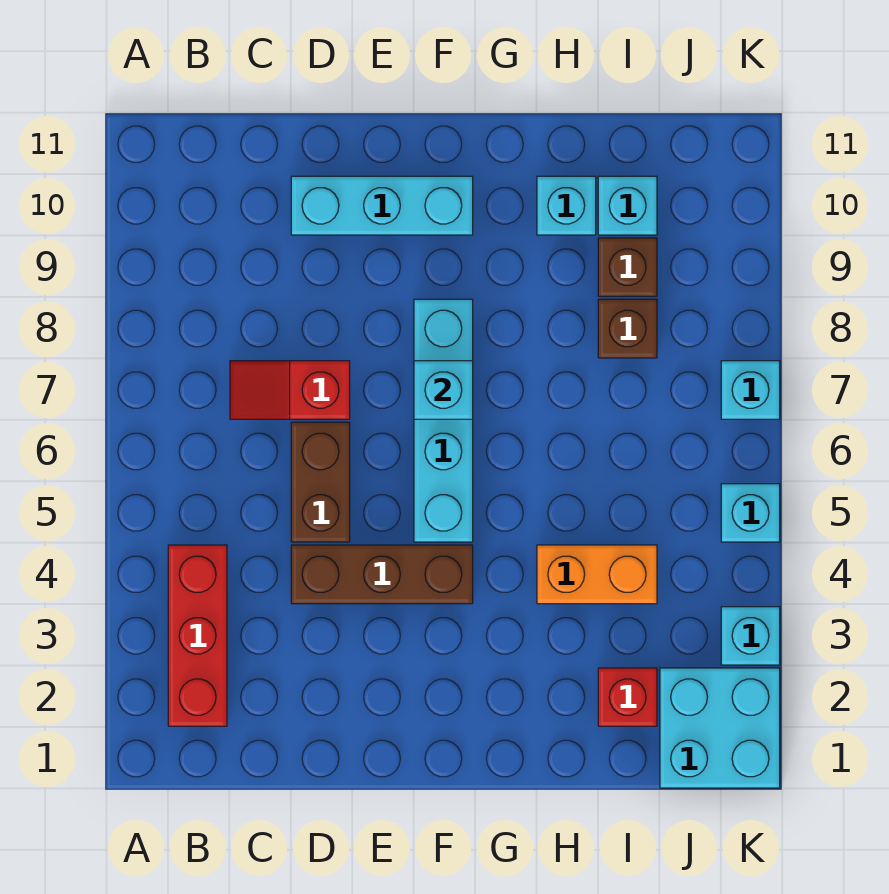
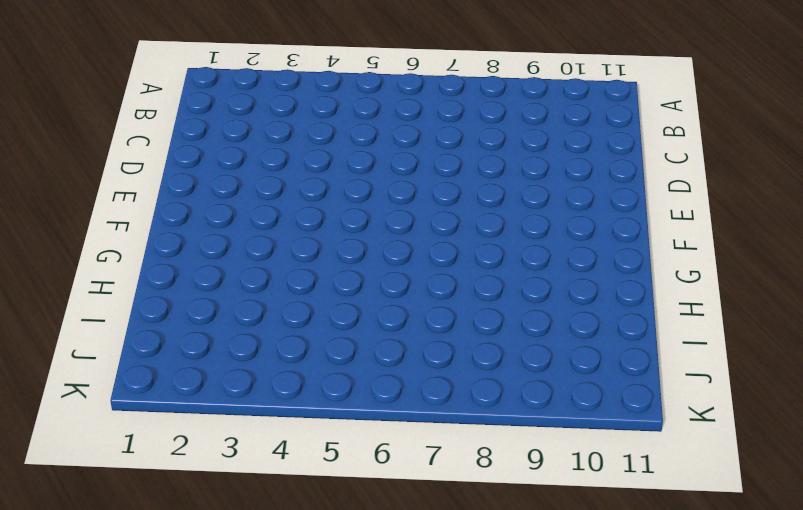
none -> red 1x3 brick [168,545,227,726]
none -> red 1x2 slope [230,361,350,419]
none -> brown 1x3 brick [291,545,473,604]

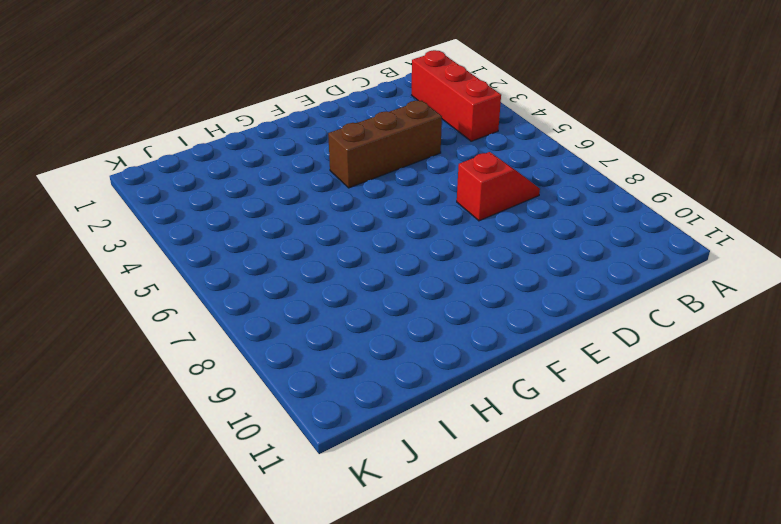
none -> brown 1x2 brick [291,422,350,542]
none -> cyan 1x3 brick [291,176,473,235]
none -> cyan 1x4 brick [414,299,473,542]

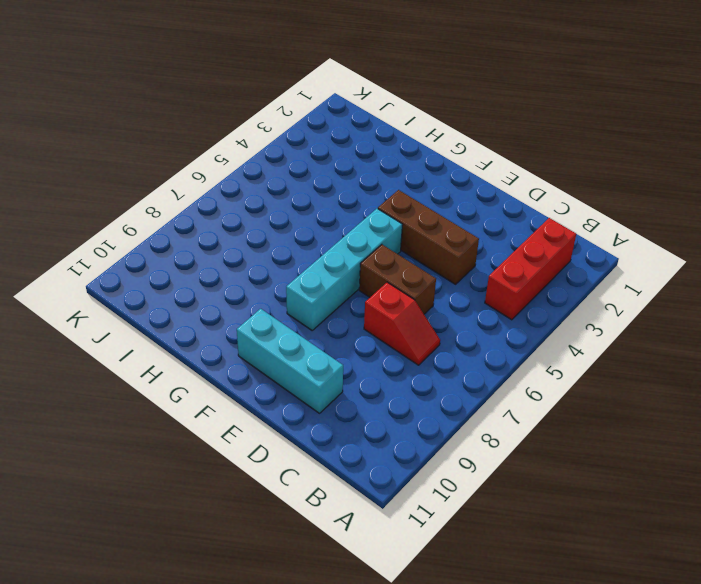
brown 1x2 brick [359,245,436,314] -> brown 1x2 brick turned to [291,422,350,542]
none -> orange 1x2 brick [537,545,657,604]
none -> cyan 1x1 brick [537,176,596,235]
none -> red 1x1 brick [598,668,657,726]

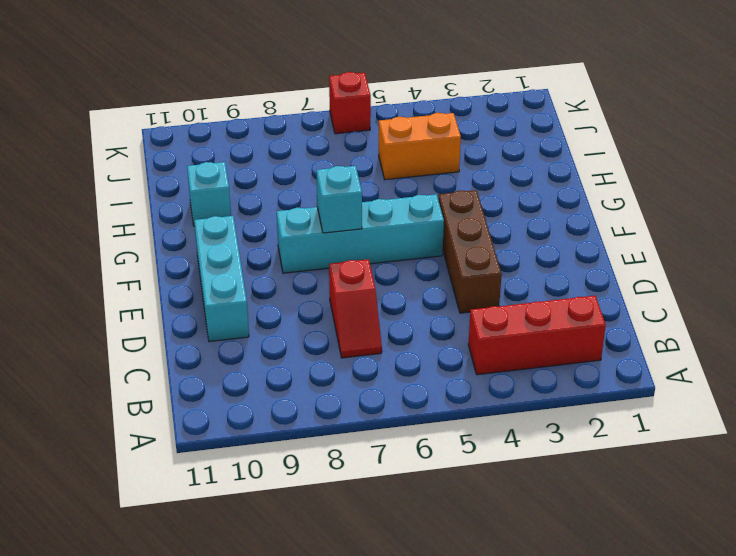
orange 1x2 brick [379,113,461,180] -> orange 1x2 brick turned to [537,545,657,604]
red 1x1 brick [329,72,371,134] -> red 1x1 brick moved to [598,668,657,726]
none -> brown 1x2 brick [291,422,350,542]
none -> brown 1x1 brick [598,299,657,358]
none -> brown 1x1 brick [598,238,657,296]

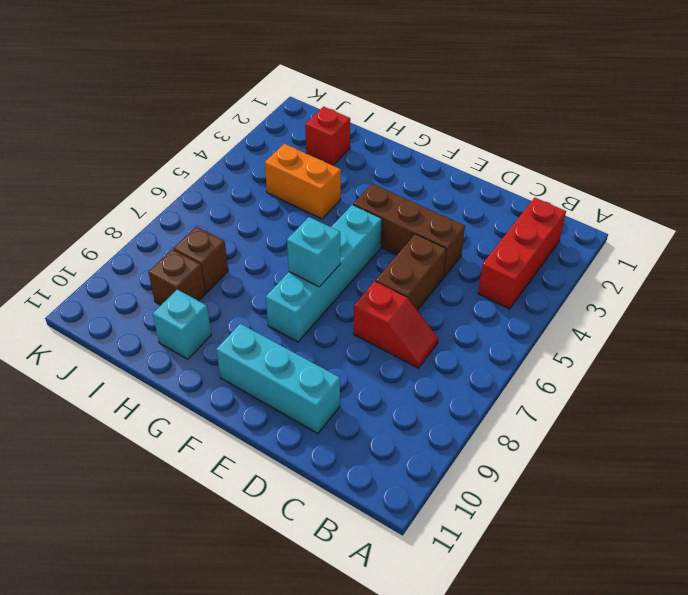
none -> cyan 1x1 brick [598,176,657,235]
none -> cyan 2x2 brick [660,668,780,788]
none -> cyan 1x1 brick [721,607,780,665]

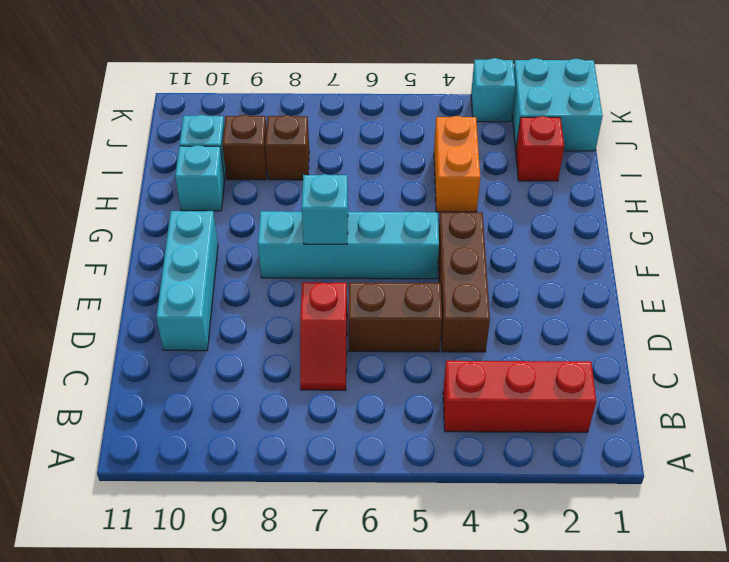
none -> cyan 1x1 brick [721,484,780,542]
none -> cyan 1x1 brick [721,361,780,419]

